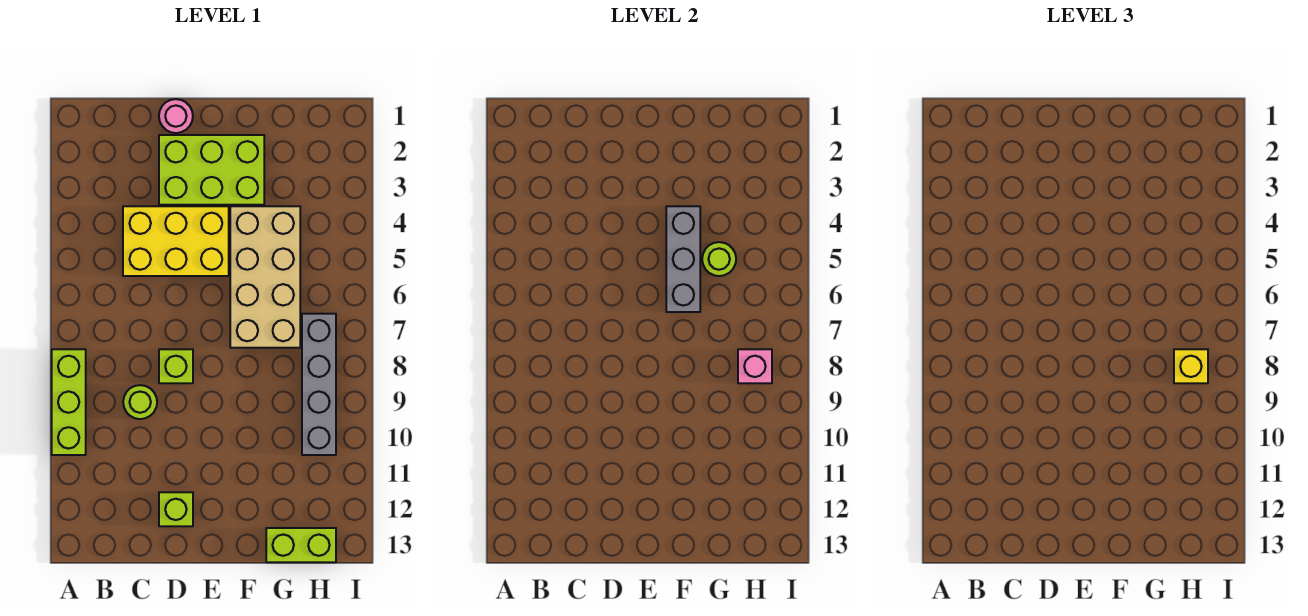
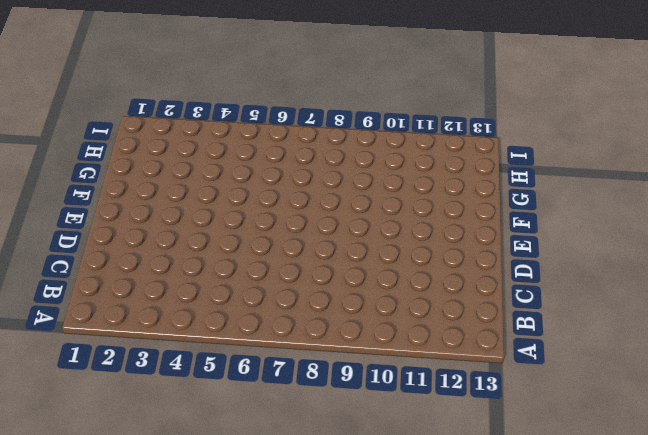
none -> lime 1x3 brick [52,349,86,455]
none -> yellow 2x3 brick [123,206,229,276]
none -> lime 1x1 round brick [123,385,157,419]

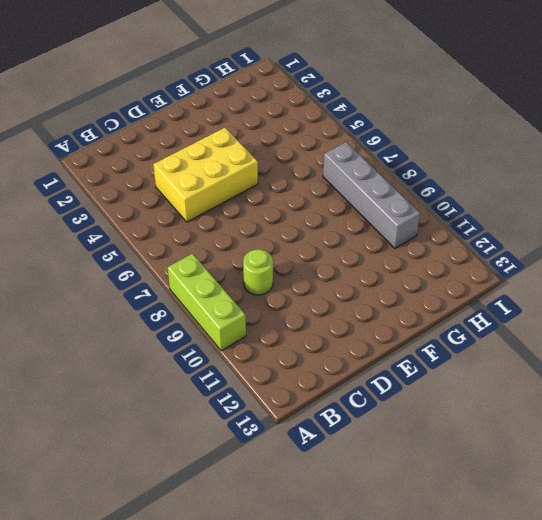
none -> pink 1x1 round brick [159,99,193,133]
none -> lime 2x3 brick [159,135,264,205]
none -> lime 1x1 brick [159,349,193,383]

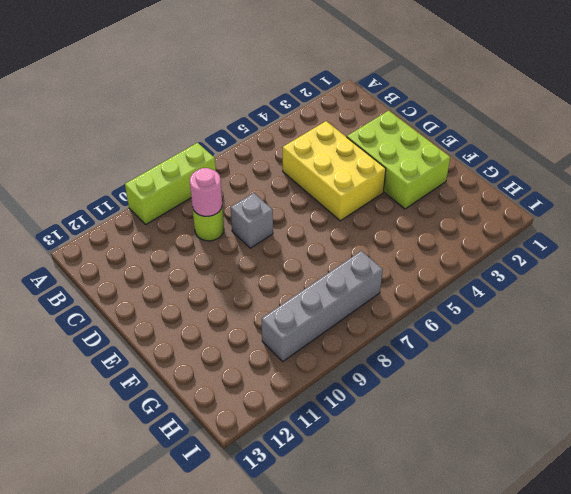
pink 1x1 round brick [190,168,222,216] -> pink 1x1 round brick moved to [159,99,193,133]
grey 1x1 brick [231,193,273,248] -> lime 1x1 brick [159,349,193,383]
none -> lime 1x1 brick [159,492,193,526]
none -> tan 2x4 brick [230,206,300,348]
none -> lime 1x2 brick [266,528,336,562]

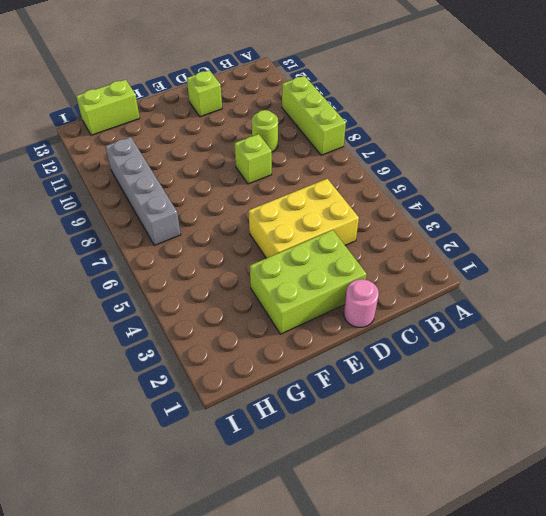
none -> tan 2x4 brick [230,206,300,348]
none -> grey 1x3 brick [666,206,700,312]
none -> lime 1x1 round brick [702,242,736,276]

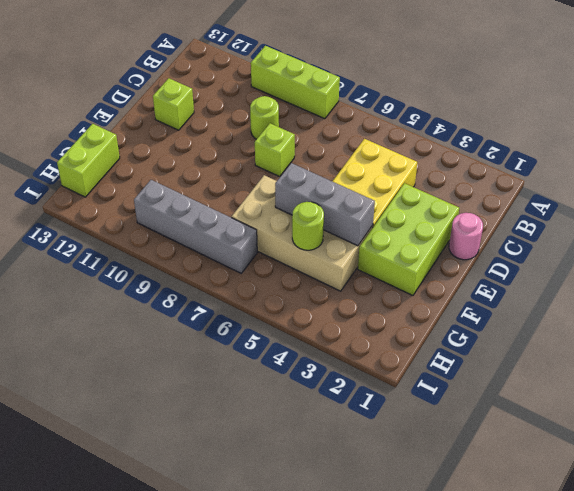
none -> pink 1x1 brick [738,349,772,383]
none -> yellow 1x1 brick [1174,349,1208,383]

